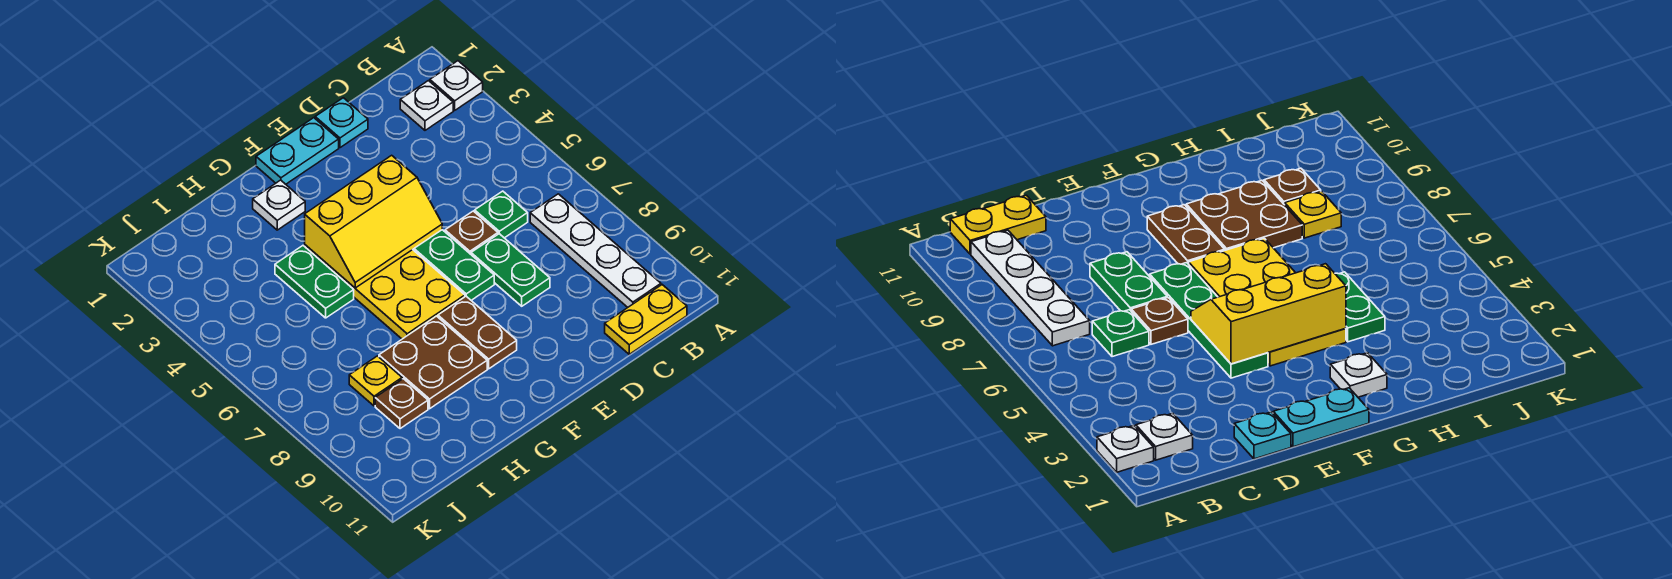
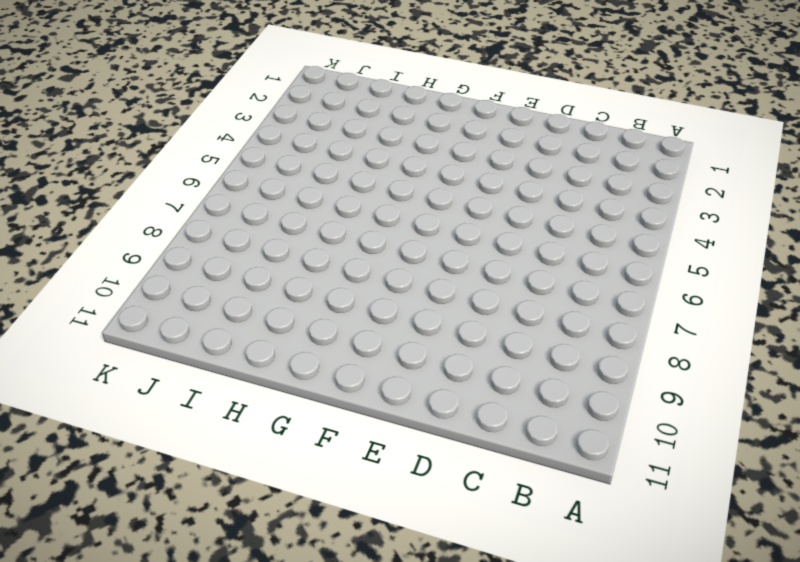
none -> white 1x1 plate [430,61,483,110]
none -> white 1x1 plate [400,81,453,130]
none -> white 1x4 plate [530,194,661,307]

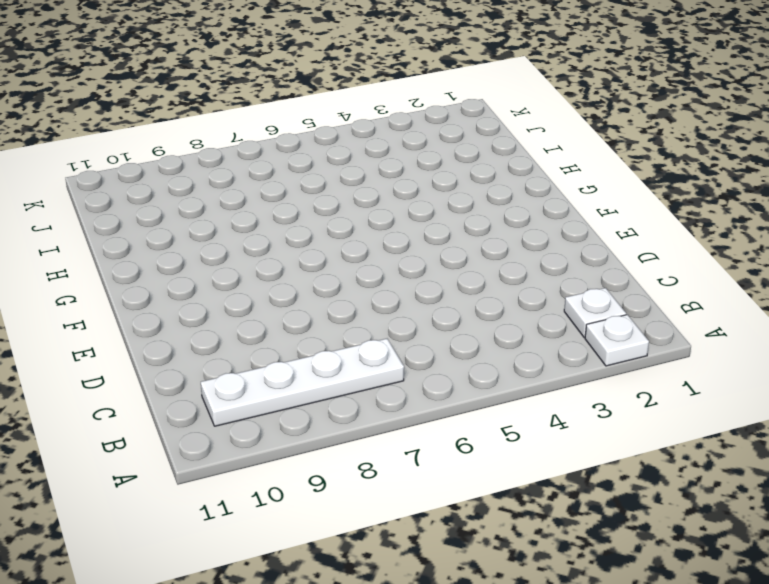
none -> yellow 1x2 plate [605,285,687,354]
none -> green 1x1 plate [475,191,528,238]
none -> cyan 1x1 plate [315,98,368,148]

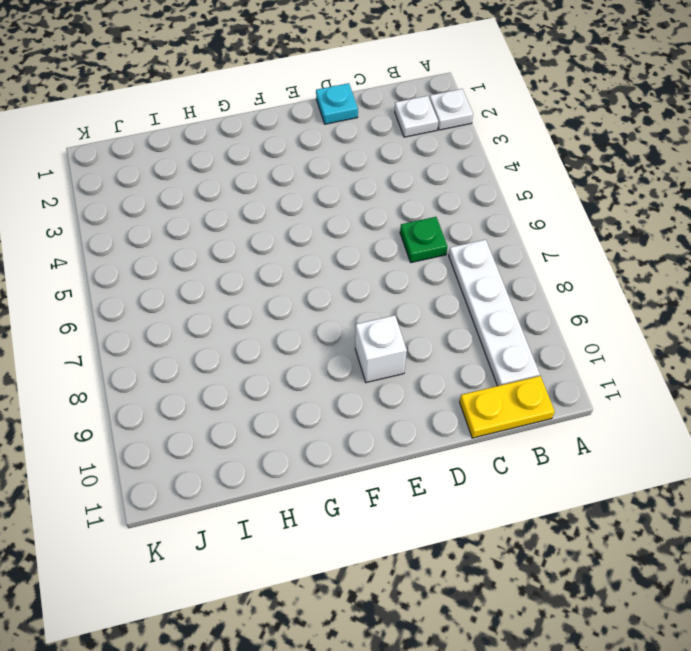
white 1x1 brick [355,315,407,383] -> none
none -> brown 1x1 plate [445,211,498,254]
none -> green 1x2 plate [471,234,550,306]
none -> cyan 1x2 plate [256,118,339,184]

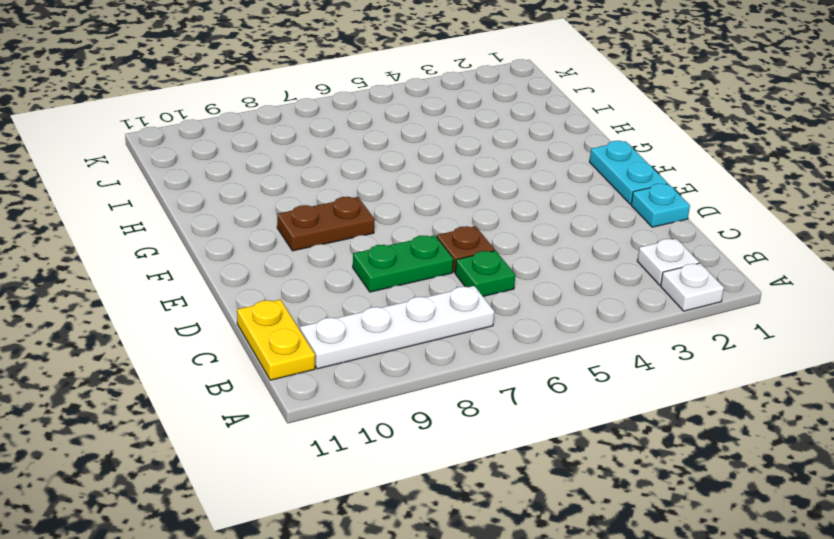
none -> green 1x4 plate [413,230,494,300]
none -> yellow 2x4 plate [305,245,465,339]
none -> white 1x1 plate [253,180,305,230]

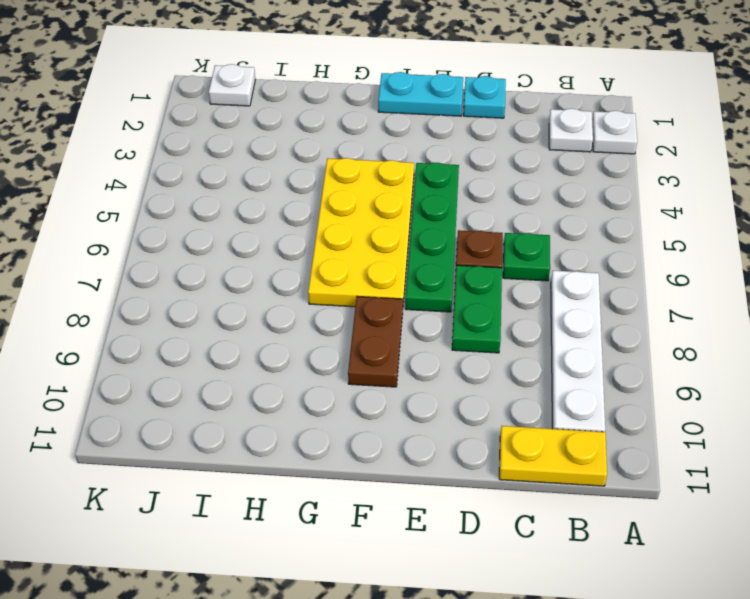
white 1x1 plate [209,64,255,106] -> white 1x1 plate moved to [253,180,305,230]
none -> brown 2x2 plate [379,316,487,409]
none -> green 1x2 plate [275,246,354,318]
none -> yellow 1x1 plate [349,356,402,406]

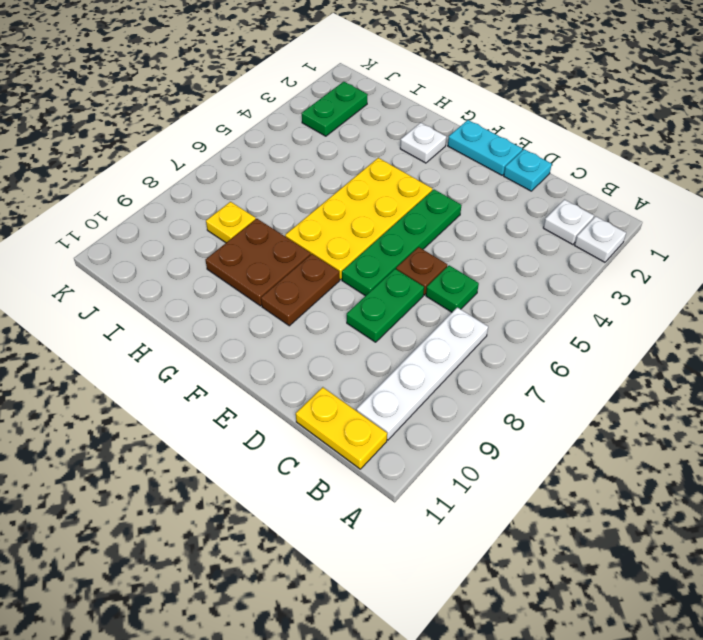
green 1x2 plate [302,82,368,136] -> green 1x2 plate moved to [275,246,354,318]
none -> brown 1x1 plate [375,379,428,429]
none -> yellow 2x3 slope [305,155,442,288]

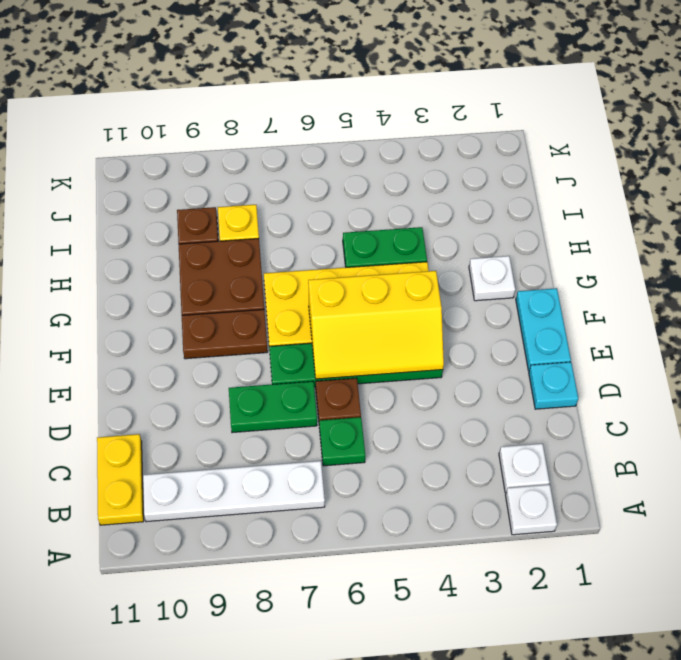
yellow 2x3 slope [308,271,444,379] -> yellow 2x3 slope turned to [305,155,442,288]

